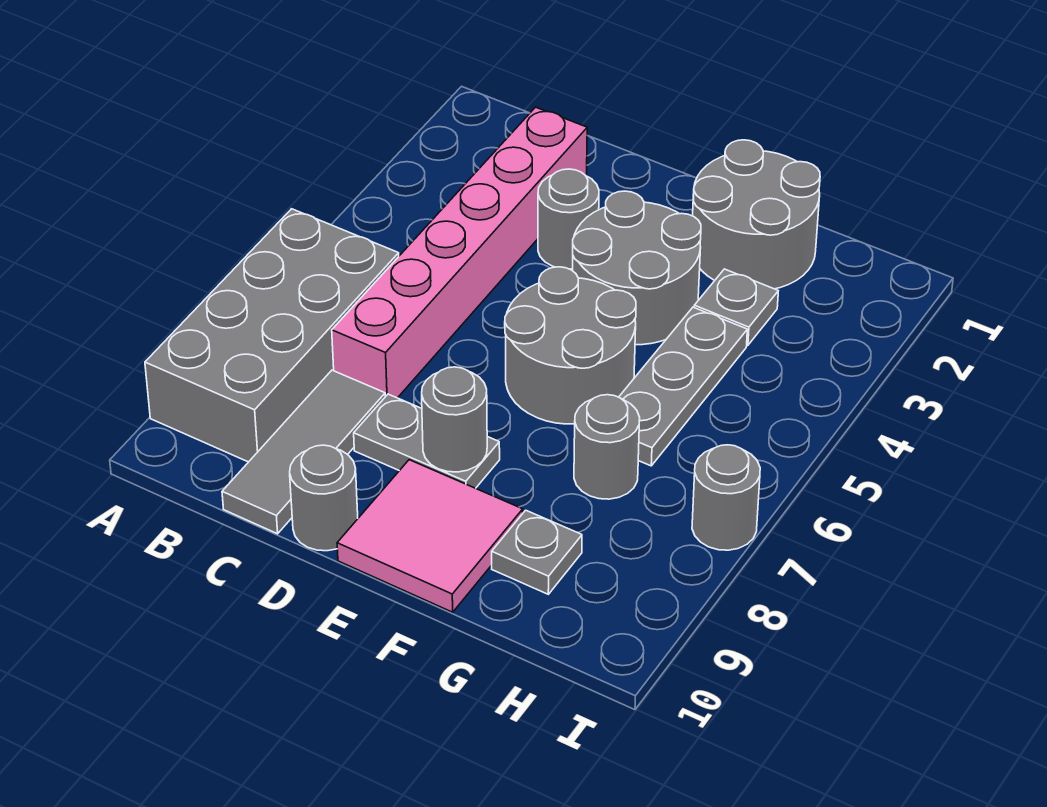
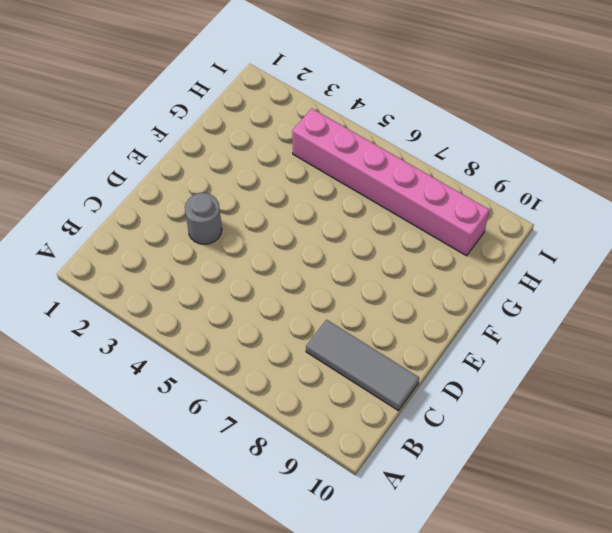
pink 1x6 brick [292,108,489,256] -> pink 1x6 brick moved to [332,107,587,398]
none -> grey 2x4 brick [145,209,399,462]
none -> grey 1x2 plate [354,394,500,488]
none -> grey 1x1 round brick [290,445,358,551]

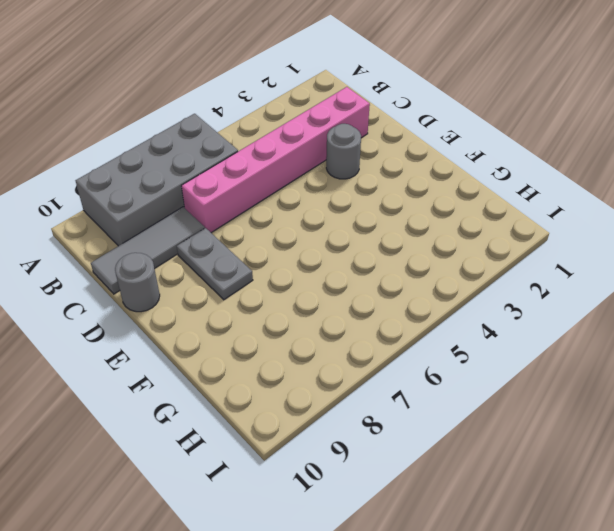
none -> grey 2x2 round brick [573,191,701,345]
none -> grey 2x2 round brick [505,267,636,424]
none -> pink 2x2 tile [337,460,523,612]

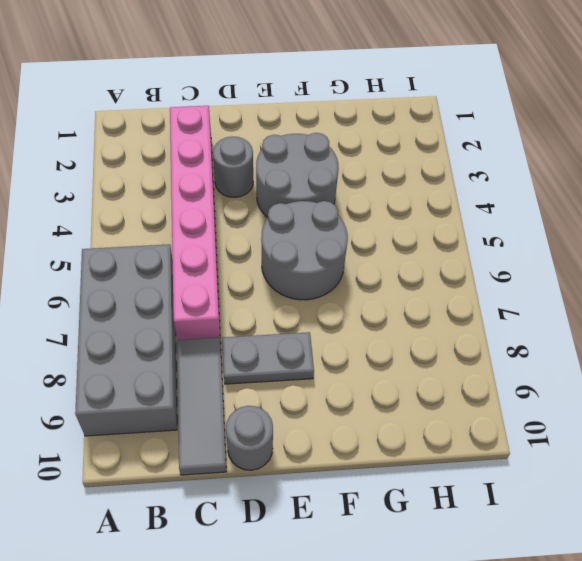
none -> pink 2x2 tile [337,460,523,612]
none -> grey 2x2 round brick [693,140,820,289]
none -> grey 1x1 plate [694,269,778,345]

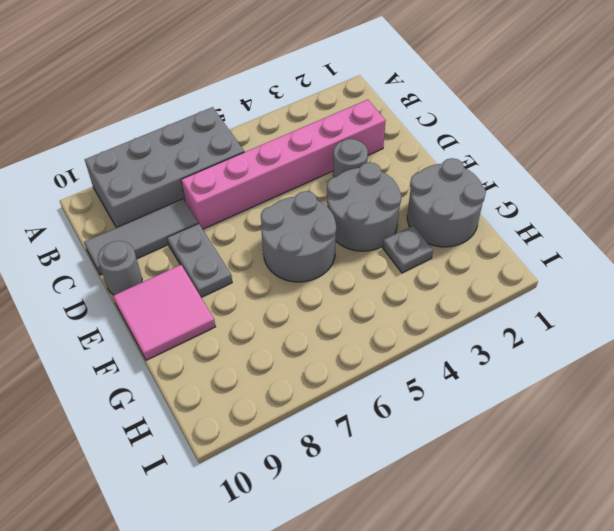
none -> grey 1x3 plate [619,307,747,466]
none -> grey 1x1 round brick [574,395,640,499]
none -> grey 1x1 plate [492,510,582,594]

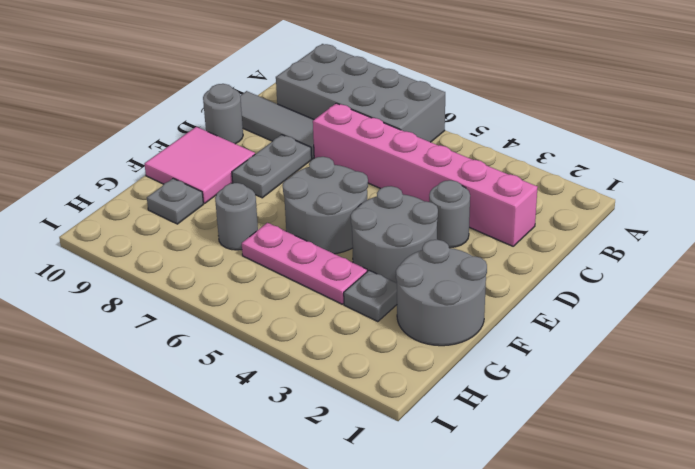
pink 1x3 plate [242,223,367,304] -> grey 1x3 plate [619,307,747,466]
none -> grey 1x1 round brick [692,445,760,550]
none -> grey 1x1 round brick [422,367,487,472]

